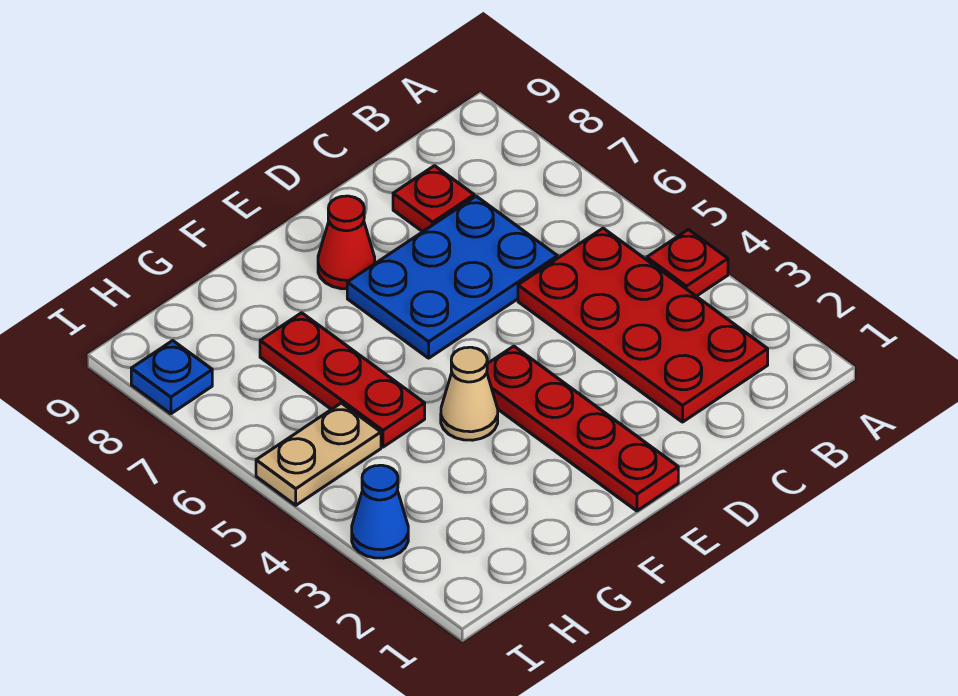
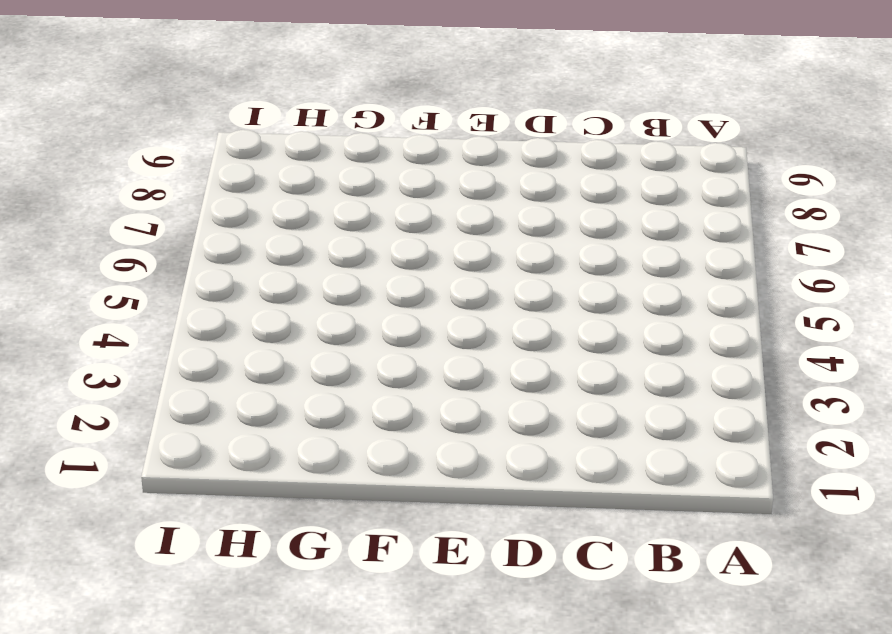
none -> red 1x1 plate [647,230,728,296]
none -> red 2x4 plate [518,228,768,422]

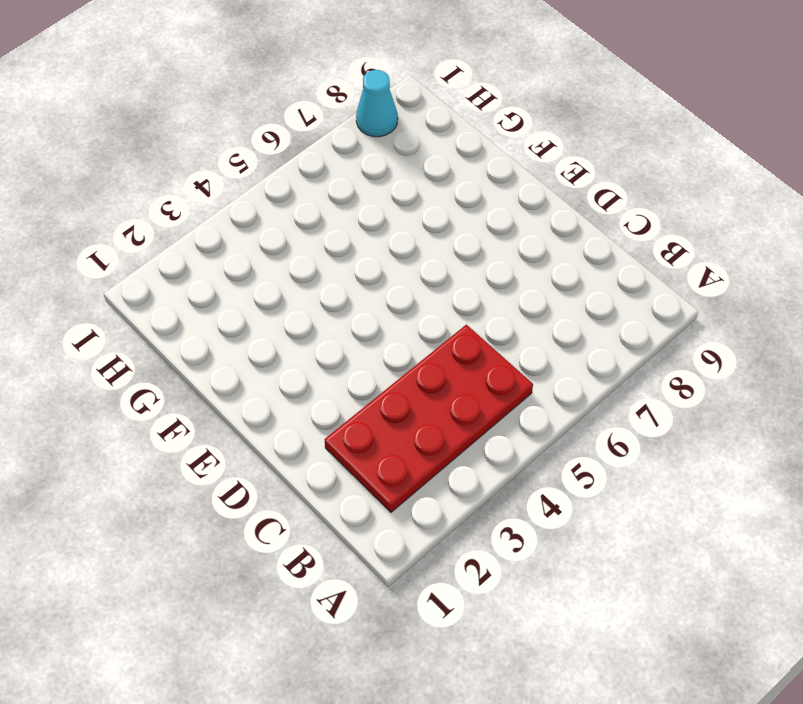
cyan 1x1 cone [356,70,398,137] -> blue 1x1 plate [131,341,212,414]
none -> red 1x1 plate [647,230,728,296]
none -> blue 2x3 plate [347,196,557,358]

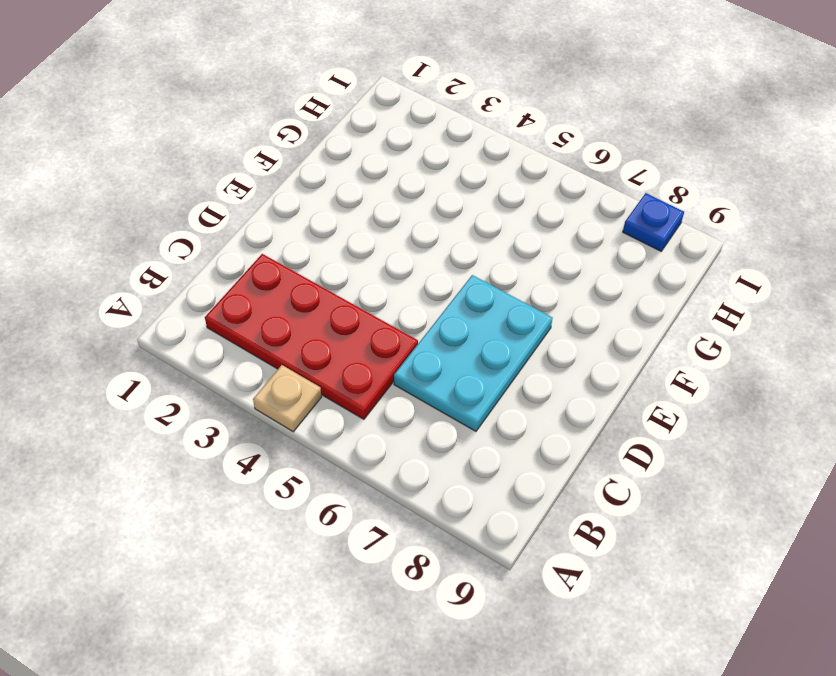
tan 1x1 plate [253,365,321,432] -> red 1x1 plate [647,230,728,296]
cyan 2x3 plate [394,275,553,431] -> blue 2x3 plate [347,196,557,358]
none -> red 1x1 plate [393,166,474,232]
none -> red 1x4 plate [487,346,678,511]

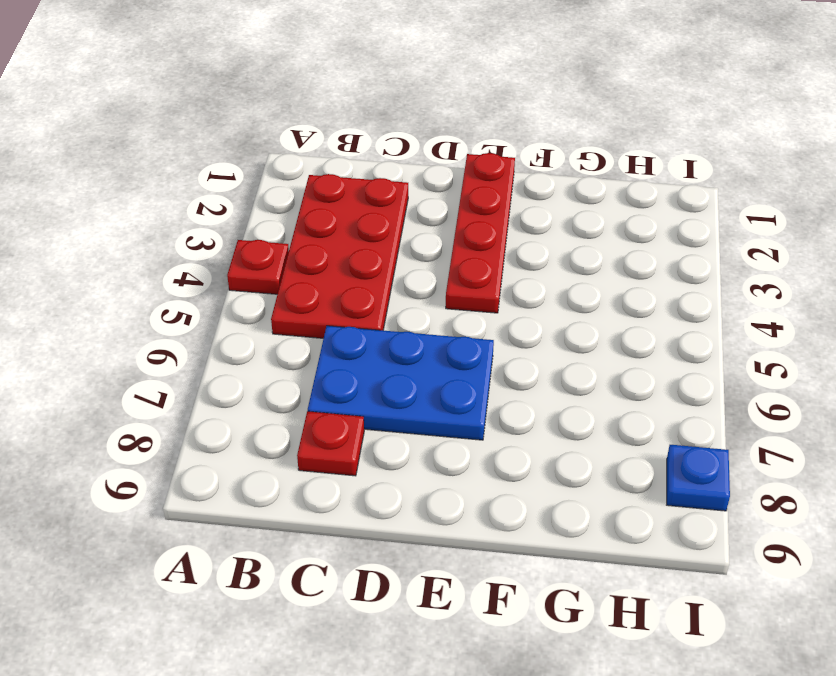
none -> red 1x1 cone [318,196,375,289]
none -> tan 1x1 cone [441,347,498,440]

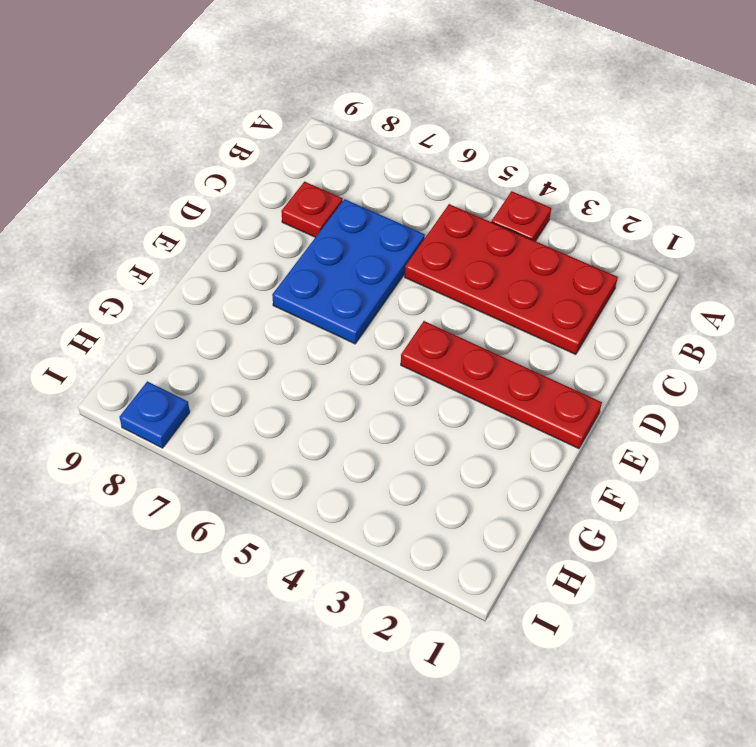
none -> red 1x1 cone [318,196,375,289]
none -> tan 1x1 cone [441,347,498,440]

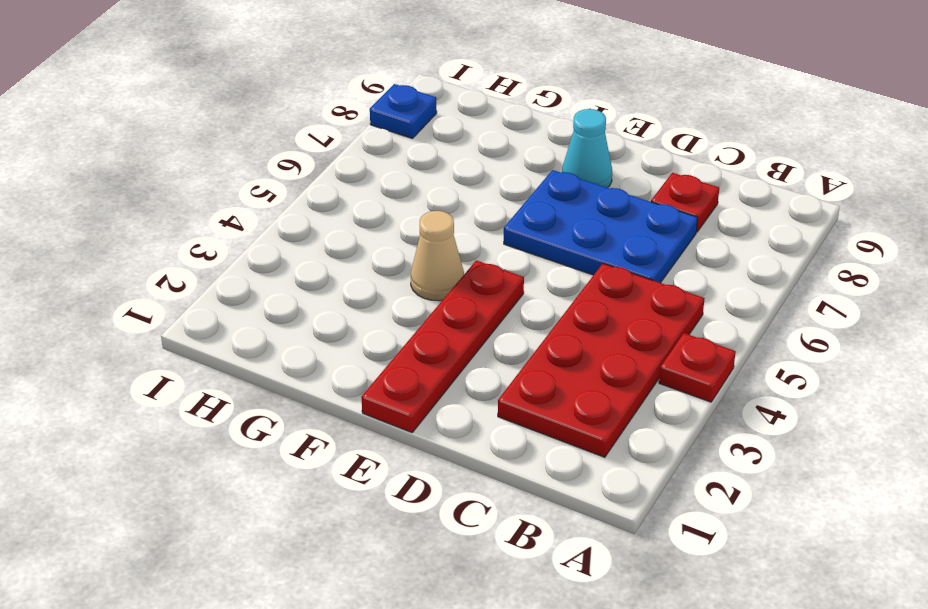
cyan 1x1 cone [562,109,612,188] -> red 1x1 cone [318,196,375,289]
none -> red 1x3 plate [260,313,425,447]
none -> tan 1x2 plate [256,403,381,505]

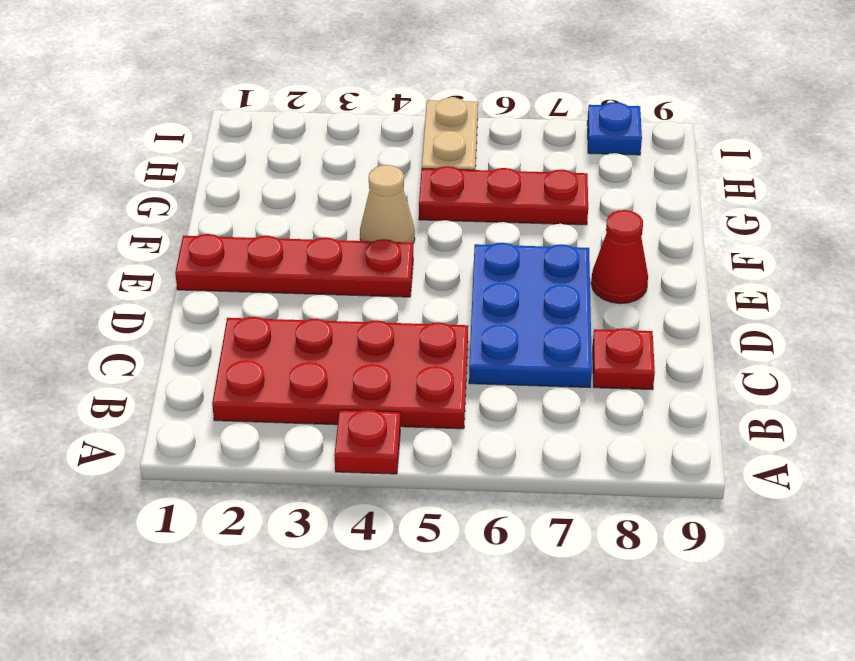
none -> blue 1x1 cone [352,465,408,558]

